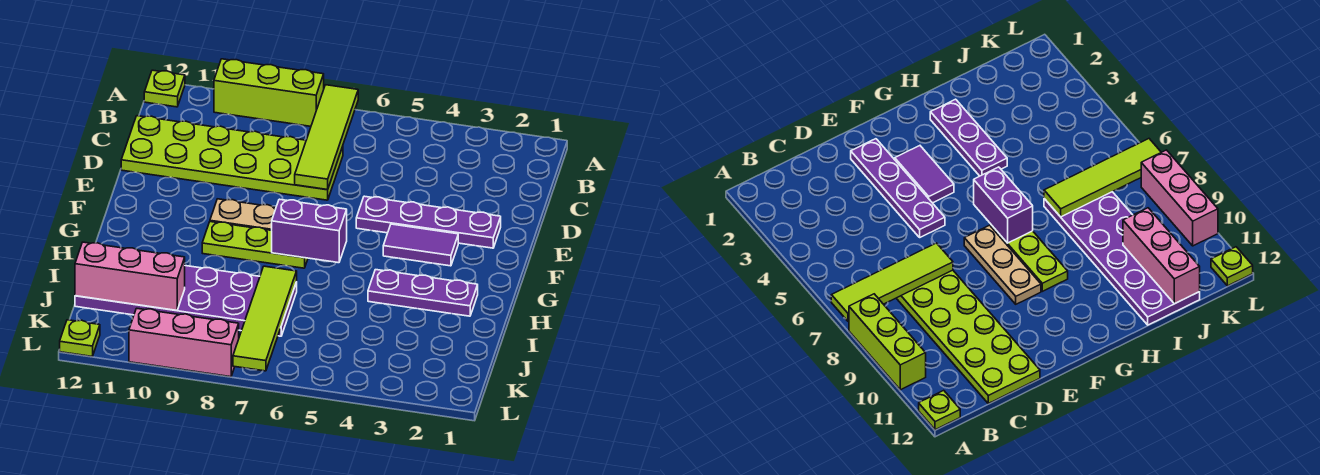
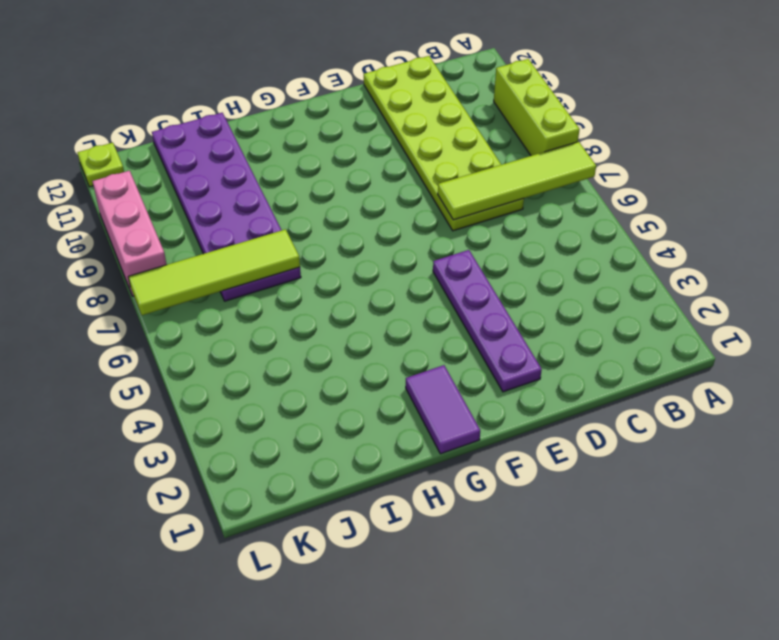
purple 1x2 tile [406,365,480,454] -> purple 1x2 tile moved to [383,224,458,266]
none -> lime 1x1 plate [144,70,185,107]
none -> tan 1x3 plate [210,199,276,231]
none -> lime 1x3 plate [202,222,308,268]

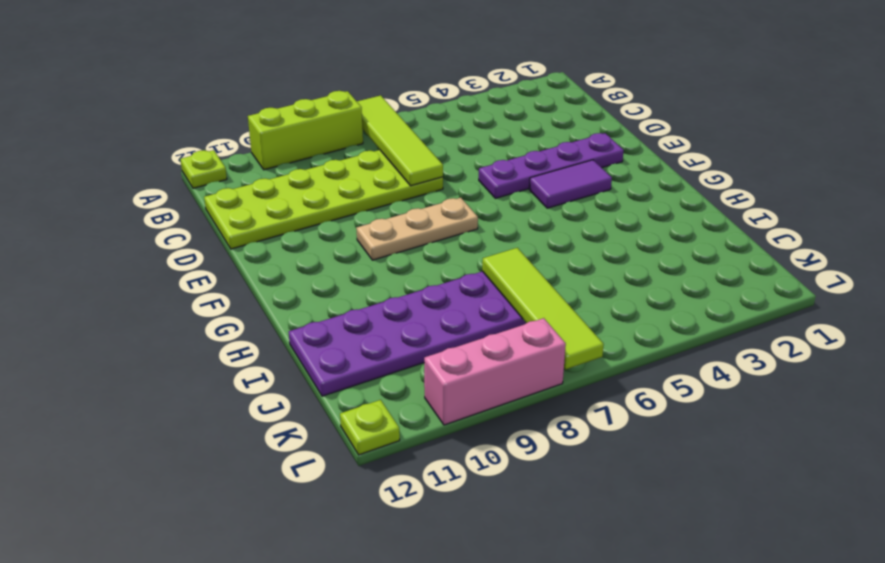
none -> lime 1x3 plate [202,222,308,268]
none -> purple 1x3 plate [368,270,478,316]
none -> purple 1x2 brick [272,199,347,263]

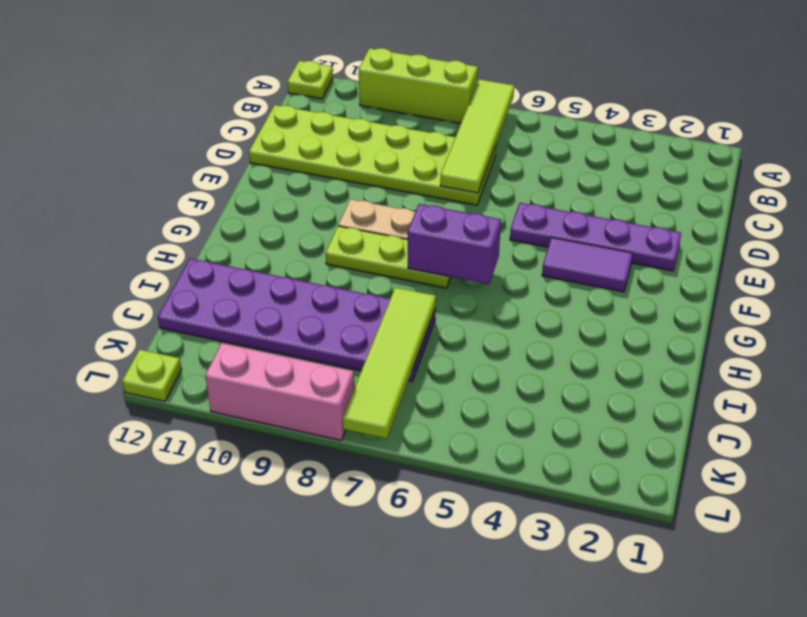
none -> purple 1x3 plate [368,270,478,316]
none -> pink 1x3 brick [75,242,185,310]

